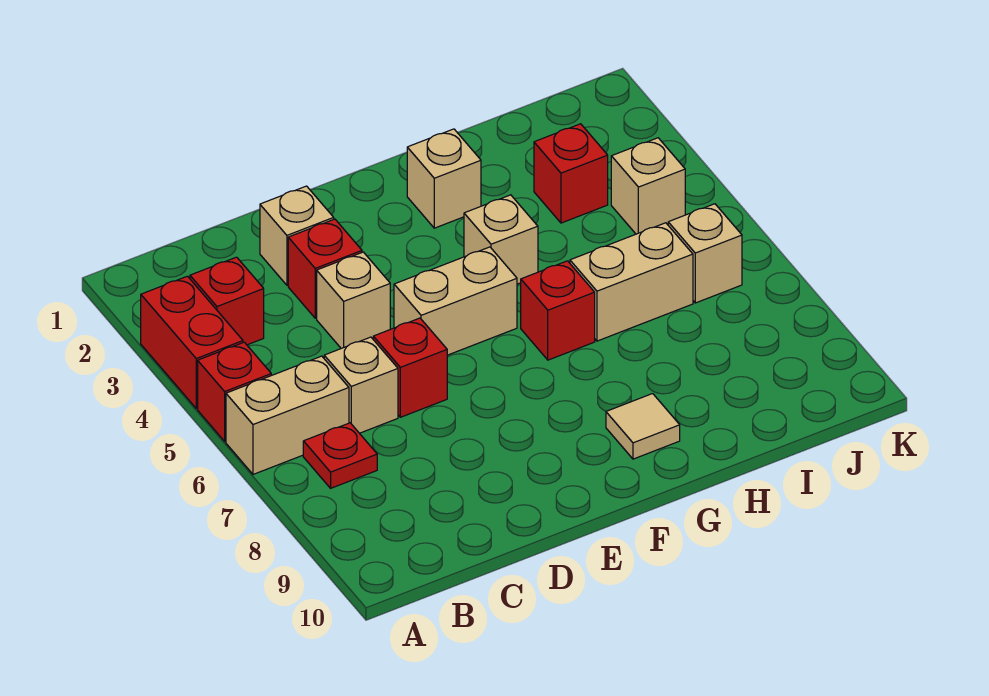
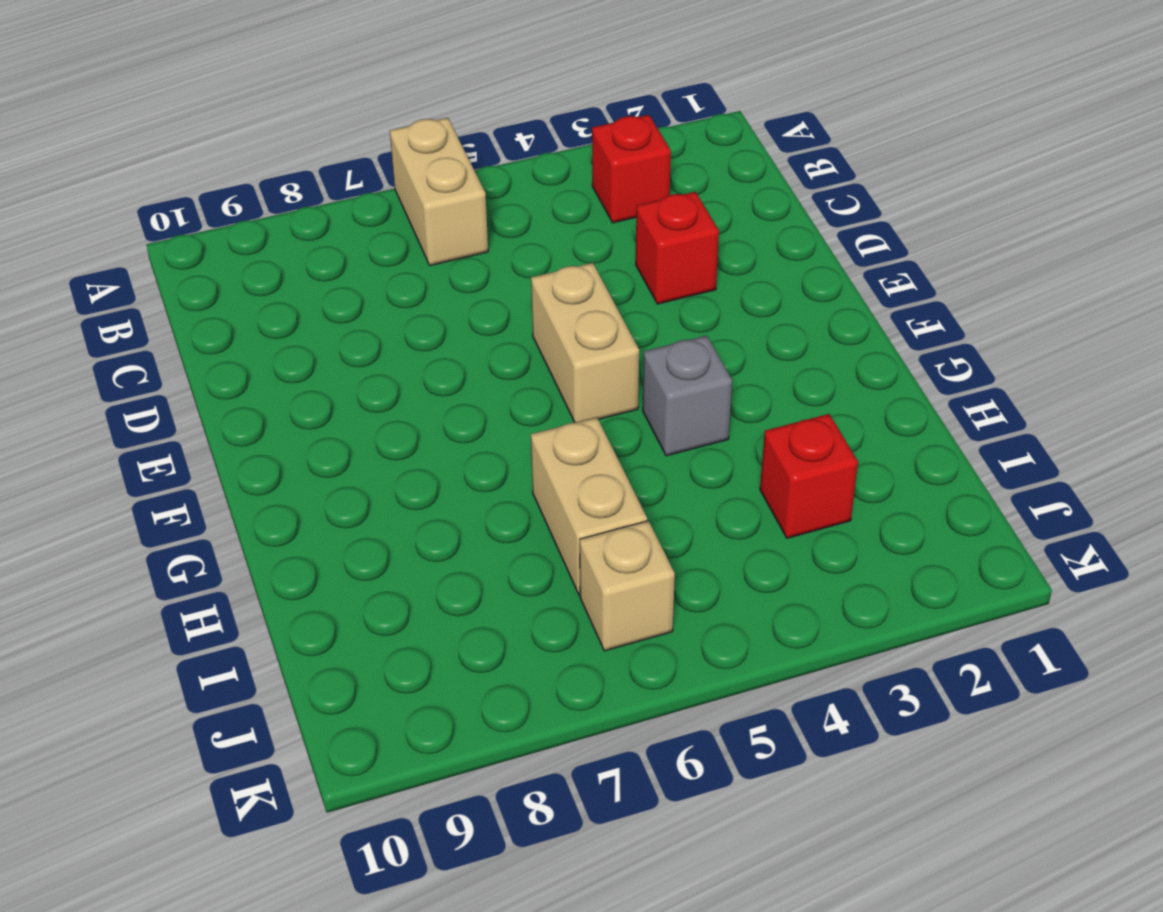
grey 1x1 brick [643,336,732,456] -> tan 1x1 brick [464,195,538,284]
none -> red 1x2 brick [141,276,243,408]
none -> red 1x1 brick [198,342,271,441]
none -> red 1x1 plate [303,423,377,488]

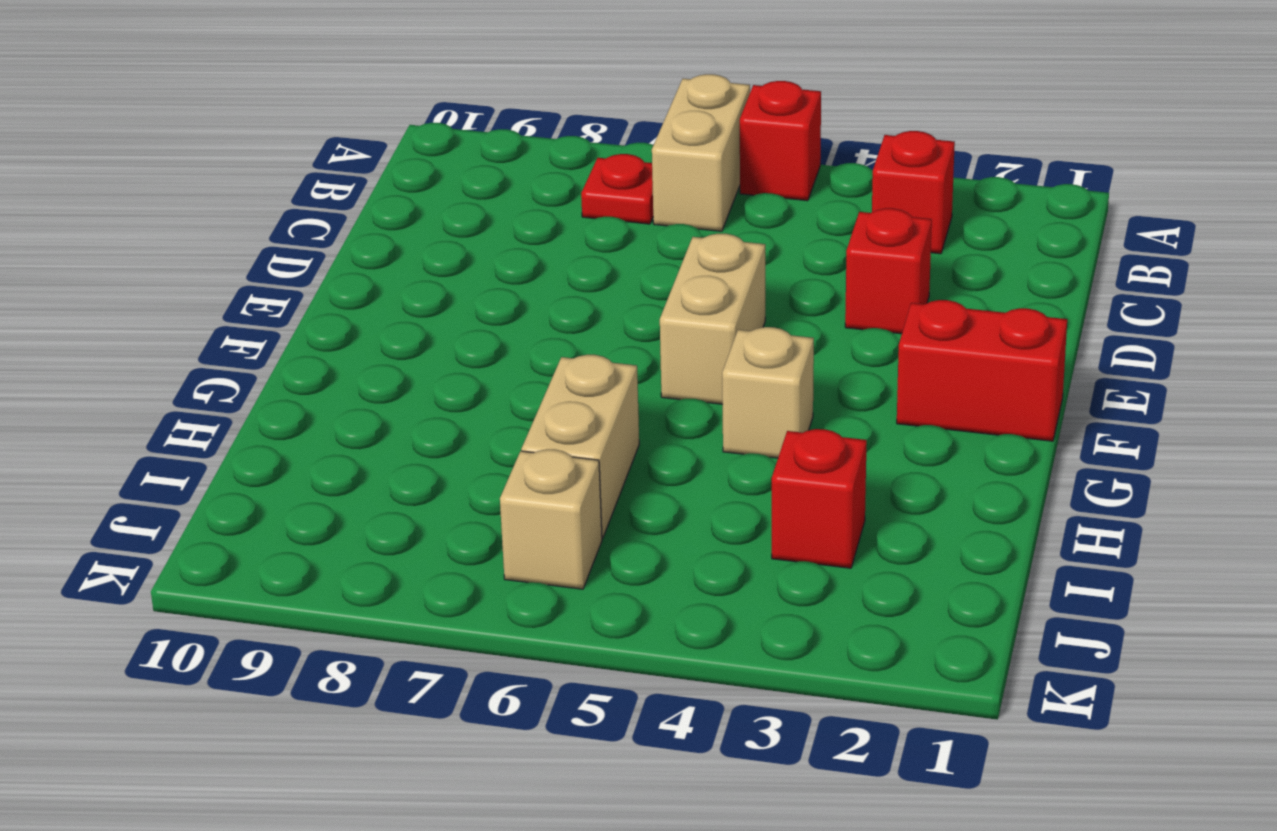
red 1x2 brick [897,300,1067,441] -> red 1x2 brick moved to [141,276,243,408]
none -> tan 1x1 brick [324,337,398,433]
none -> tan 1x1 brick [260,186,334,285]
none -> tan 1x1 brick [317,252,390,348]

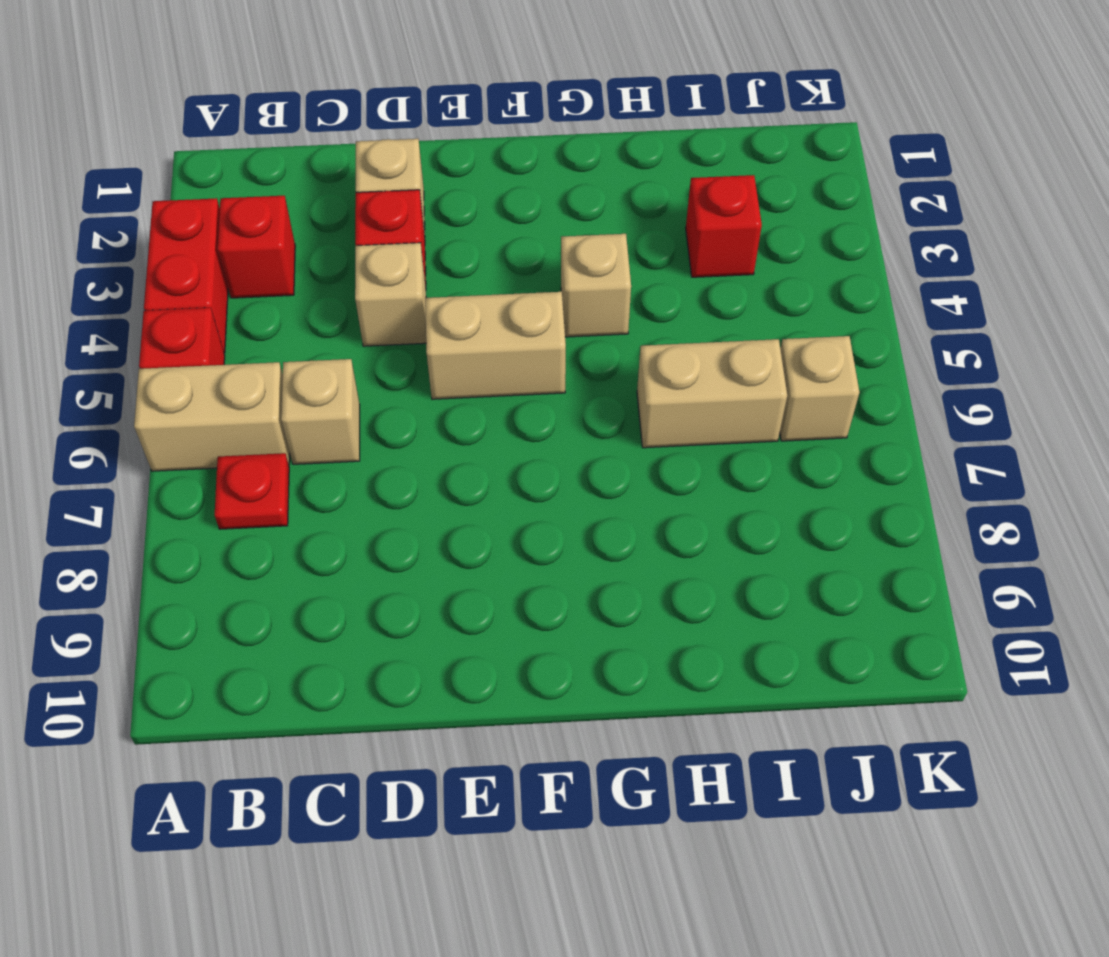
none -> red 1x1 brick [373,318,447,417]
none -> tan 1x1 brick [407,129,481,228]
none -> red 1x1 brick [521,261,595,360]

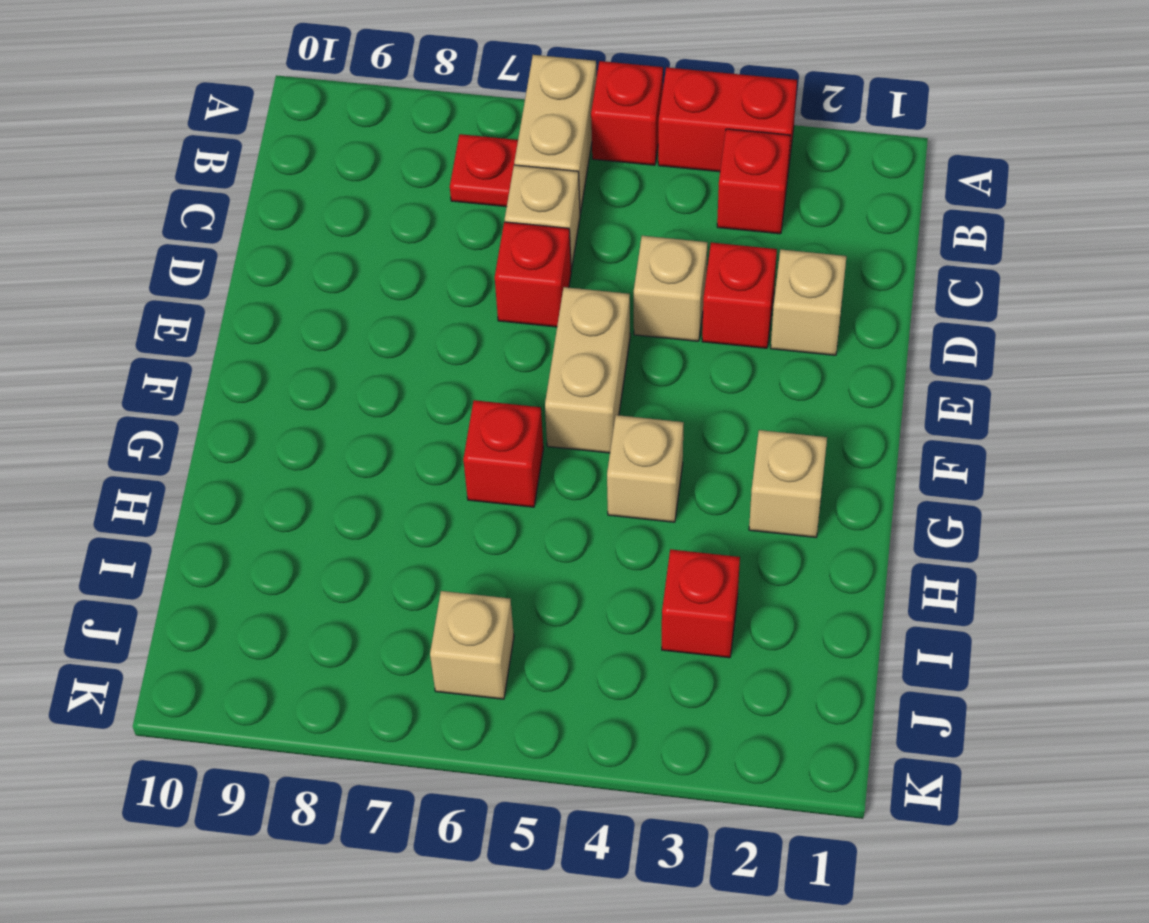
none -> tan 1x1 tile [606,394,680,459]
none -> tan 1x2 brick [570,223,693,341]
none -> tan 1x1 brick [611,138,685,234]

